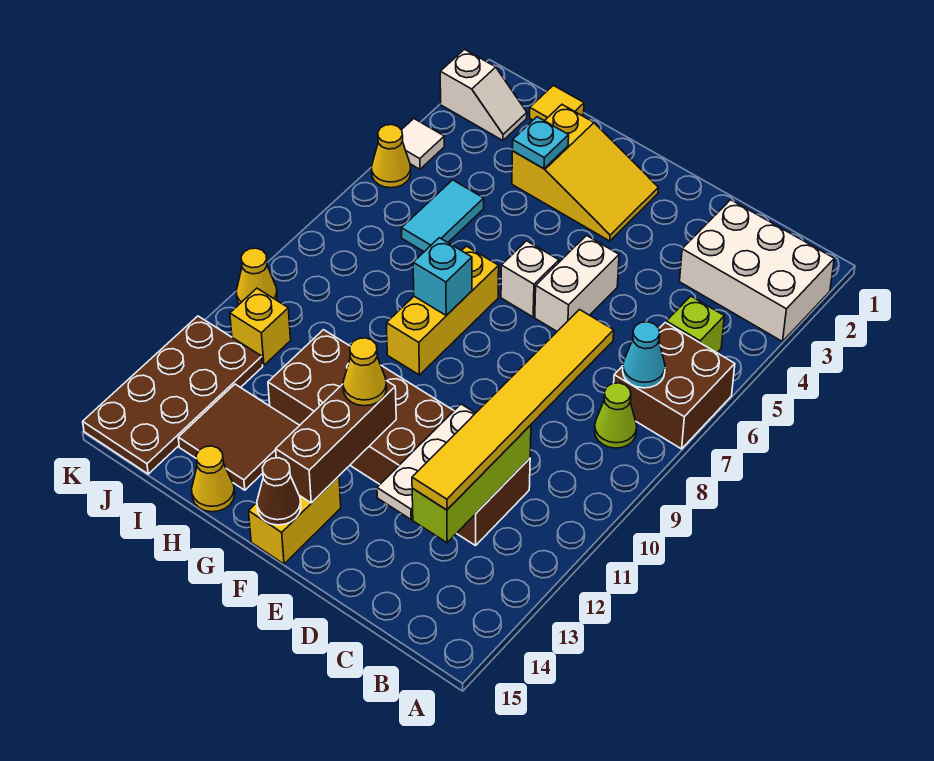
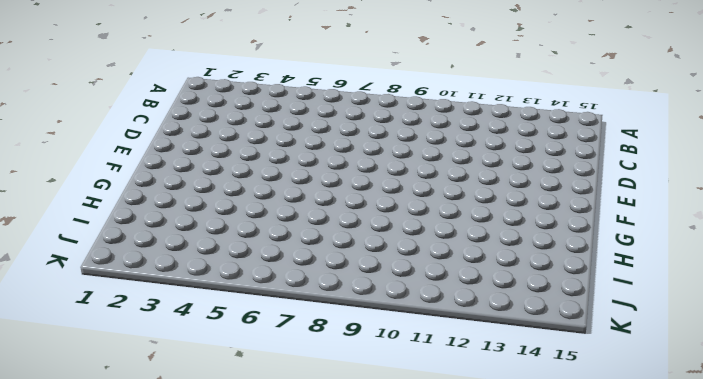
none -> white 2x3 brick [680,200,834,341]
none -> brown 2x2 brick [614,323,735,449]
none -> lime 1x1 brick [666,296,724,353]

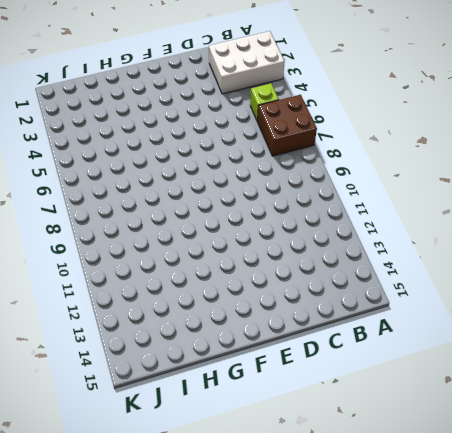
none -> lime 1x1 cone [594,383,637,448]
none -> brown 2x6 brick [268,330,530,546]
none -> white 1x2 brick [535,236,619,331]

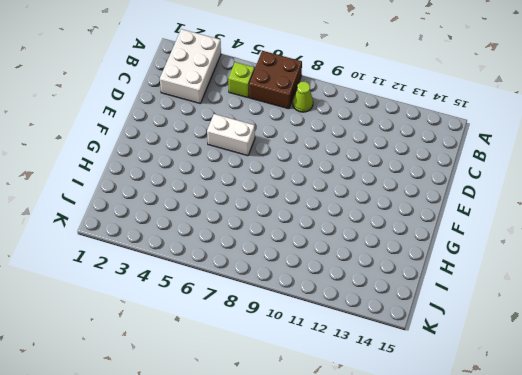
none -> brown 2x6 brick [268,330,530,546]
none -> yellow 2x3 slope [512,105,658,241]
none -> white 1x1 brick [501,241,559,317]

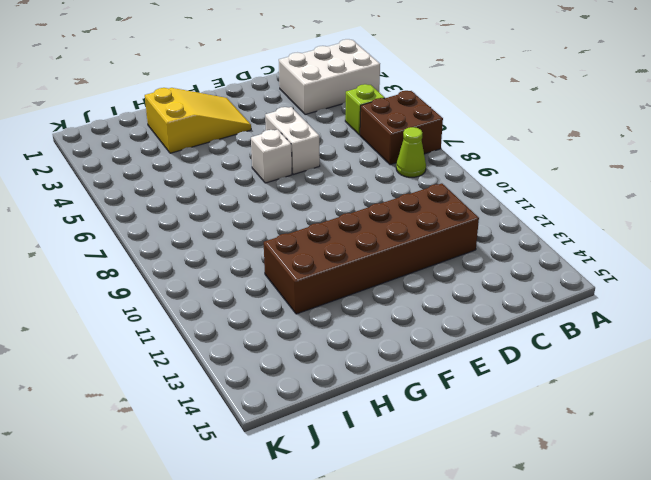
none -> yellow 1x2 brick [249,476,341,564]
none -> yellow 1x3 brick [386,246,499,375]
none -> brown 2x2 tile [178,384,300,490]

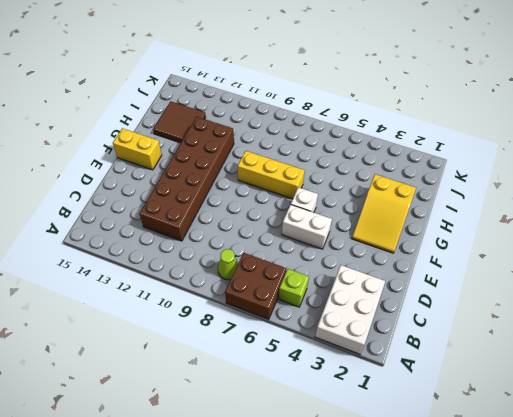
none -> yellow 1x1 cone [192,446,235,512]
none -> yellow 1x1 tile [530,85,584,121]
none -> cyan 1x2 tile [402,180,484,252]

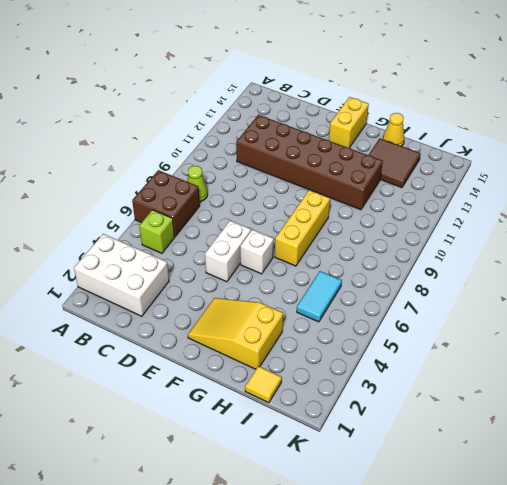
none -> white 1x2 slope [440,49,527,140]
none -> yellow 1x1 brick [230,288,291,365]
none -> brown 2x4 plate [83,316,263,474]

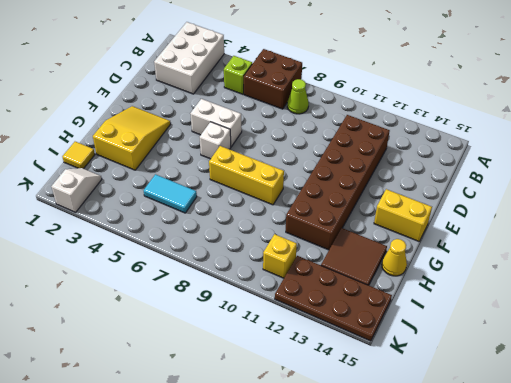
none -> white 1x1 tile [402,119,444,169]
none -> yellow 1x1 cone [371,125,411,188]
none -> yellow 1x1 cone [236,248,277,304]

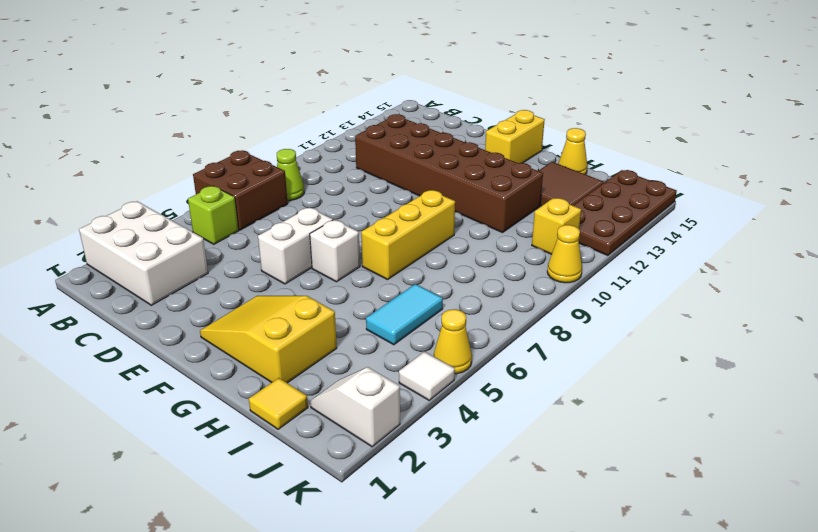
none -> cyan 1x1 cone [623,322,665,388]
none -> lime 1x3 brick [412,425,531,543]
none -> white 1x3 plate [377,404,475,519]

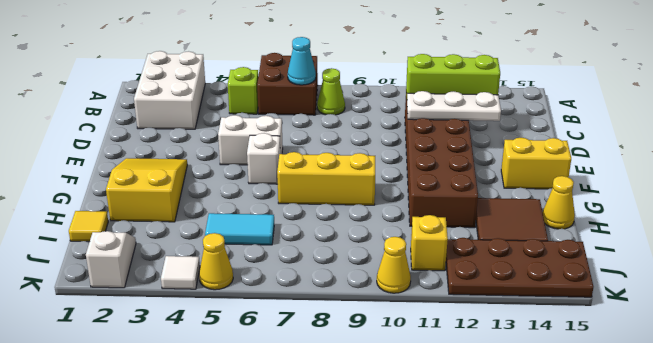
none -> brown 1x3 brick [276,381,396,503]
none -> brown 1x1 cone [257,458,301,525]
none -> cyan 1x1 brick [413,238,472,315]

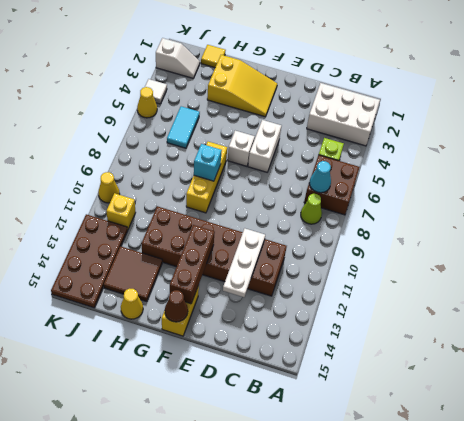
none -> lime 1x3 brick [412,425,531,543]
none -> cyan 1x1 plate [512,117,569,169]
none -> yellow 1x6 tile [412,310,614,510]

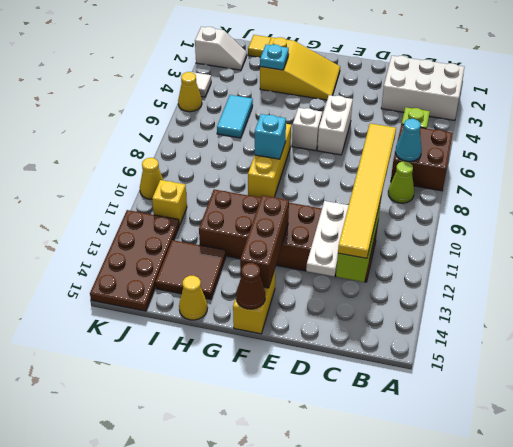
none -> yellow 1x1 cone [343,338,387,406]

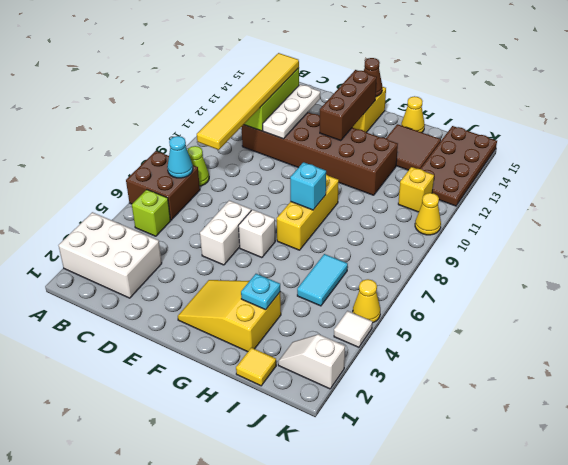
none -> yellow 1x1 cone [343,338,387,406]

